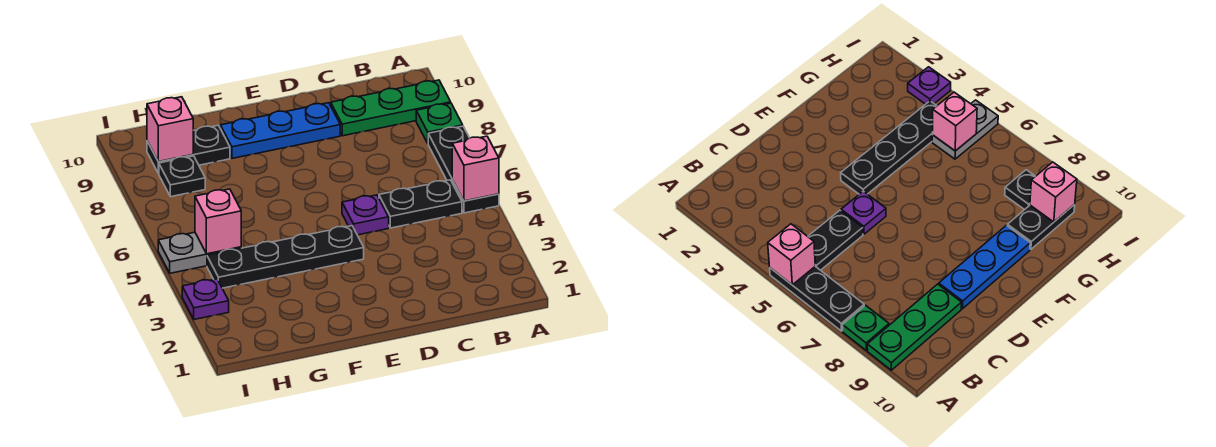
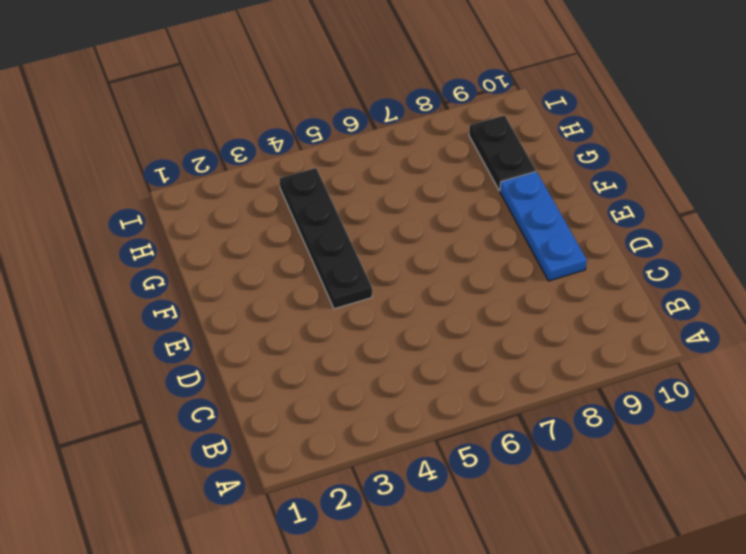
none -> black 1x3 plate [428,126,499,213]
none -> green 1x1 plate [416,103,463,143]
none -> green 1x3 plate [331,80,451,136]

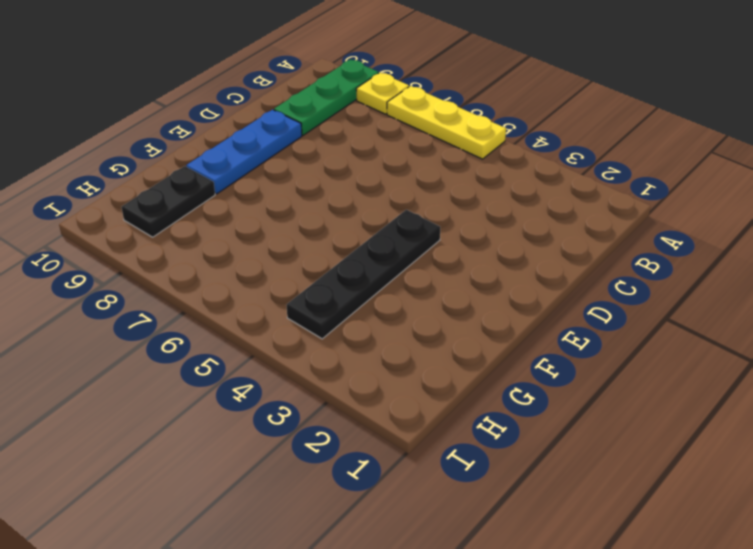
yellow 1x3 plate [387,86,506,159] -> black 1x3 plate [428,126,499,213]
yellow 1x1 plate [356,73,409,114] -> green 1x1 plate [416,103,463,143]
none -> black 1x2 plate [379,180,462,228]
none -> purple 1x1 plate [342,195,389,235]
none -> grey 1x2 plate [158,232,241,273]

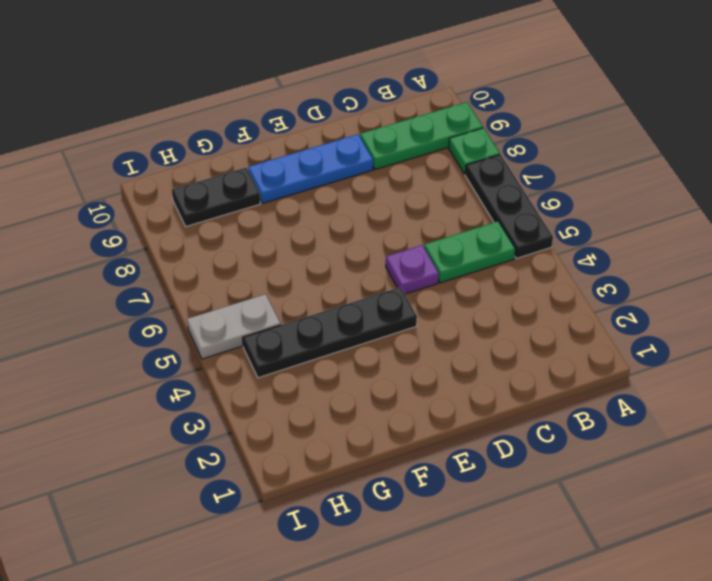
green 1x2 plate [424,221,515,283] -> black 1x2 plate [379,180,462,228]
none -> black 1x1 plate [159,156,205,197]
none -> purple 1x1 plate [182,279,229,320]
none -> pink 1x1 brick [452,136,499,201]

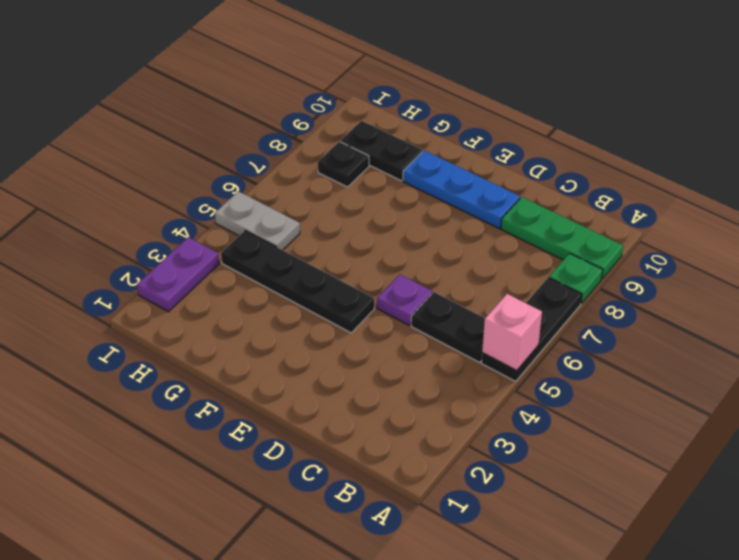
purple 1x2 plate [137,237,219,312] -> purple 1x1 plate [182,279,229,320]
none -> pink 1x1 brick [195,189,241,254]
none -> pink 1x1 brick [147,97,193,162]

